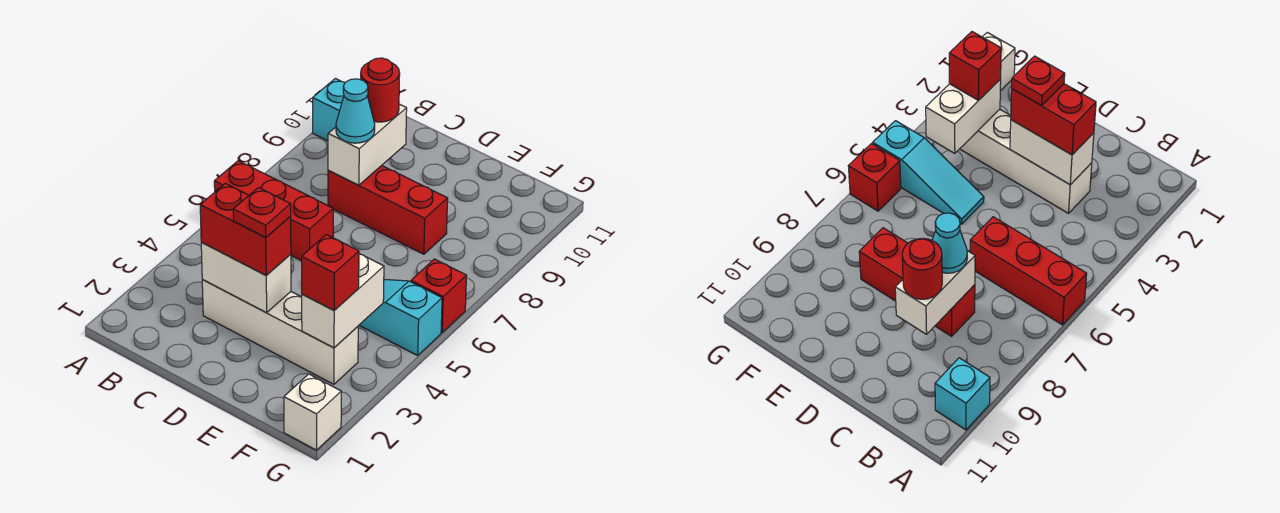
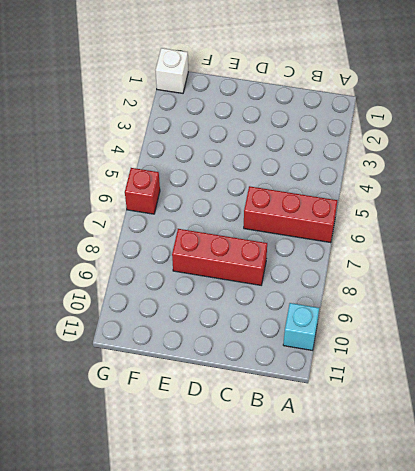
none -> white 1x4 brick [202,280,358,384]
none -> cyan 1x3 slope [359,279,442,355]
none -> white 1x2 brick [201,243,291,313]

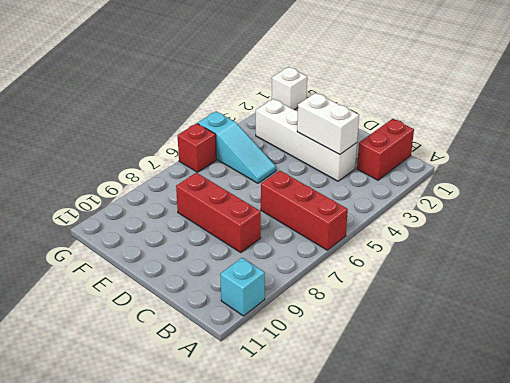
red 1x2 brick [357,119,414,180] -> red 1x2 brick turned to [200,183,291,275]
none -> white 1x2 brick [328,104,407,185]
none -> white 1x2 brick [302,254,384,348]
none -> cyan 1x1 cone [336,79,375,143]

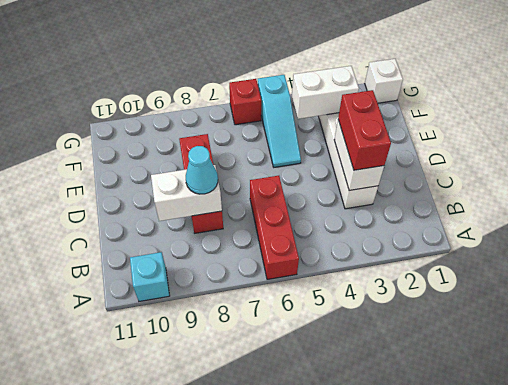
none -> red 1x1 round brick [361,58,400,122]
none -> red 1x1 brick [302,235,359,310]
none -> red 1x1 plate [233,188,291,238]

